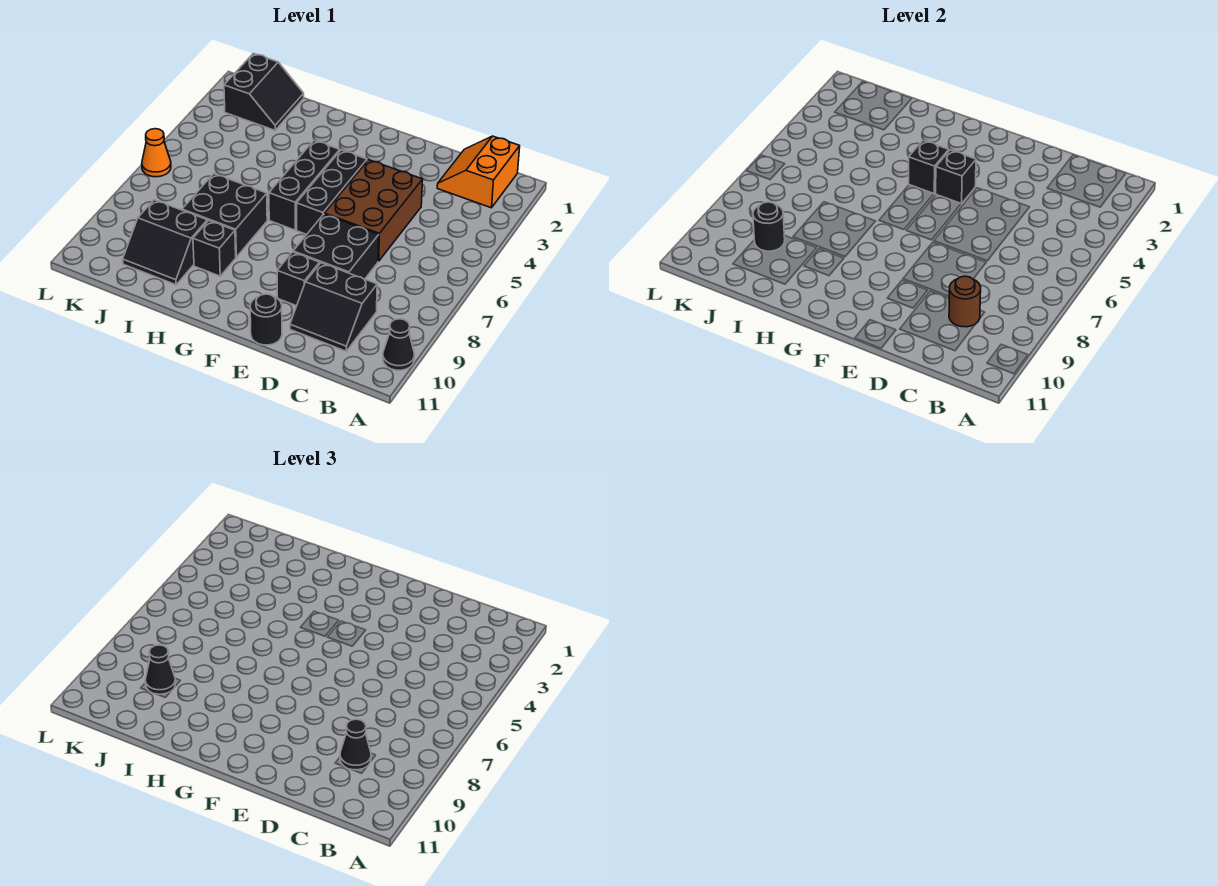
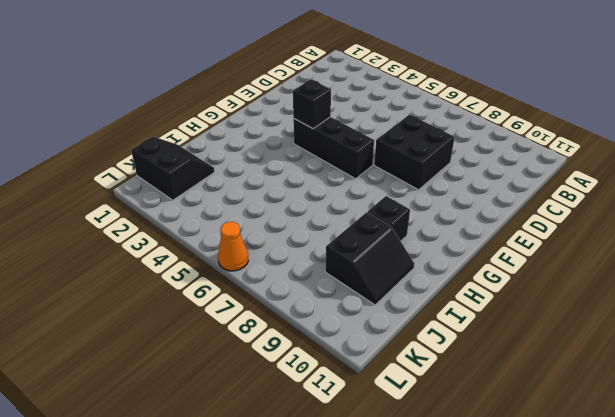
none -> black 1x1 cone [383,319,414,370]
none -> orange 2x2 slope [437,136,520,208]
none -> black 2x2 slope [290,263,377,351]

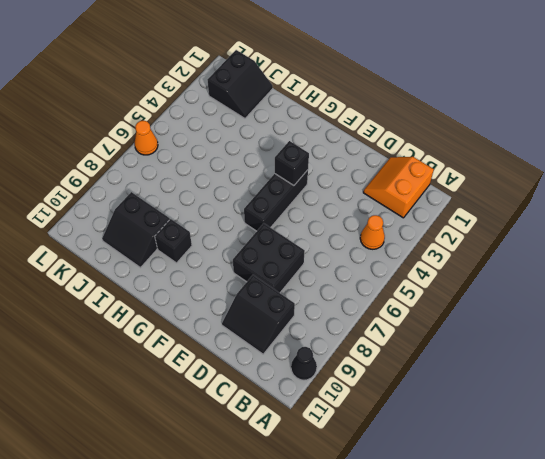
orange 1x1 cone [360,215,385,249] -> none
none -> brown 2x3 brick [324,160,423,261]
none -> black 1x1 brick [277,252,320,306]
none -> black 1x1 round brick [250,294,282,345]

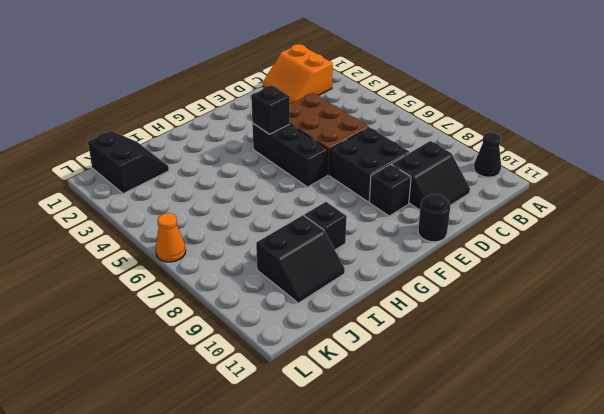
none -> black 1x3 brick [269,140,340,230]
none -> black 2x2 brick [182,174,267,257]
none -> brown 1x1 round brick [949,276,981,327]

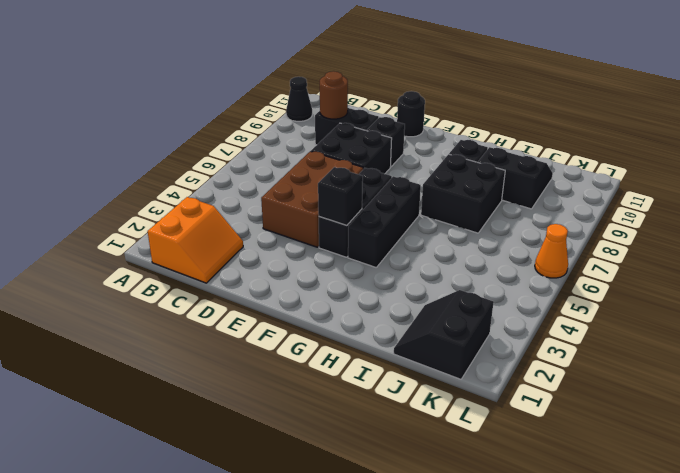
none -> black 1x1 brick [909,140,949,194]
none -> black 1x1 round brick [753,202,785,251]
none -> black 1x1 cone [340,719,371,770]

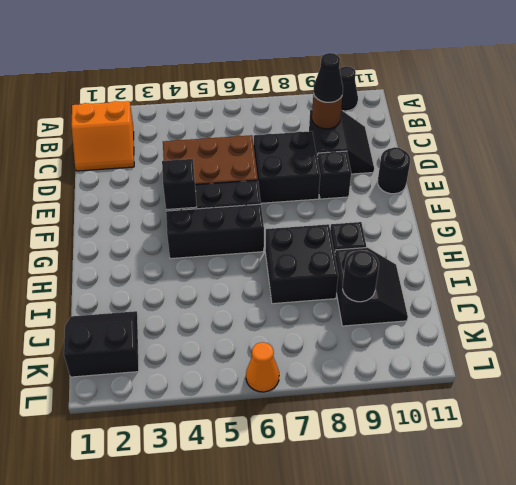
none -> black 1x1 brick [909,140,949,194]
none -> black 1x1 cone [145,645,176,694]

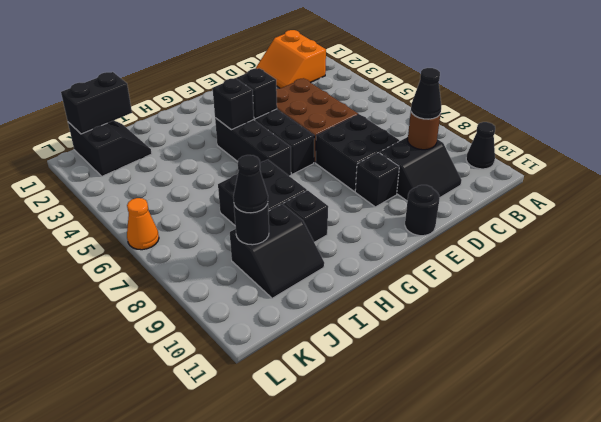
black 1x2 brick [61,72,132,134] -> none

